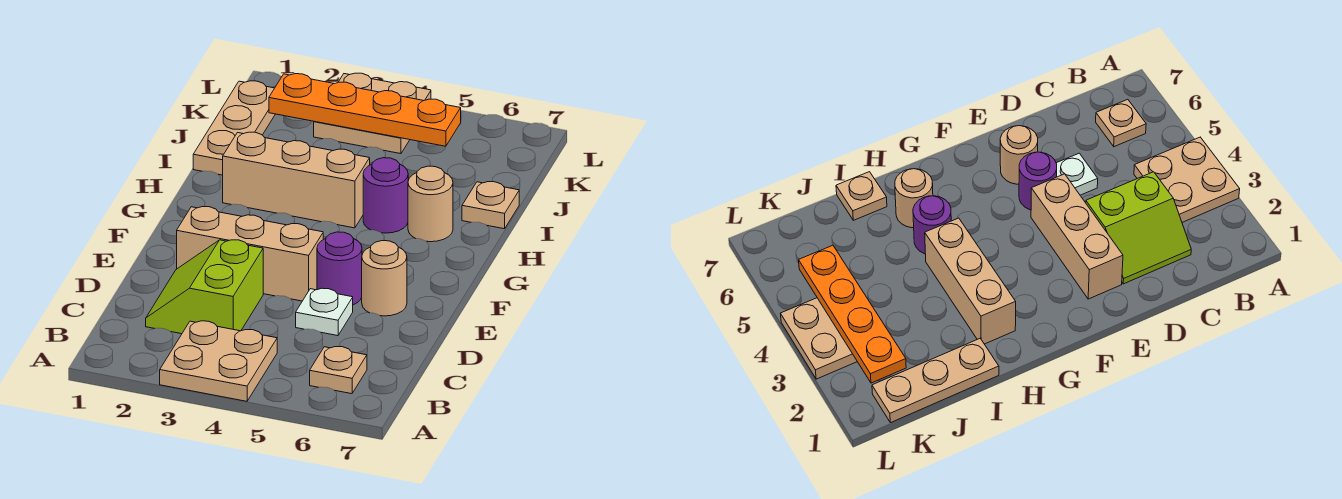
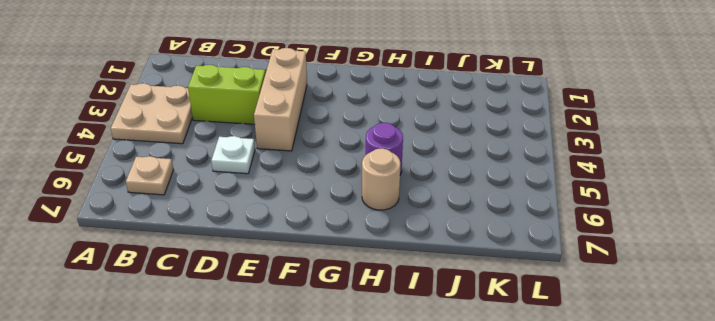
none -> purple 1x1 round brick [317,232,362,305]
none -> tan 1x1 round brick [362,241,407,316]
none -> tan 1x3 brick [223,132,370,228]

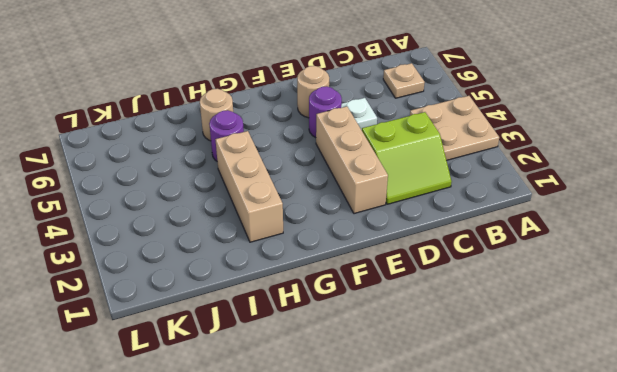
none -> tan 1x3 plate [193,81,275,175]
none -> tan 1x1 plate [462,182,519,229]
none -> tan 2x2 plate [314,73,431,154]

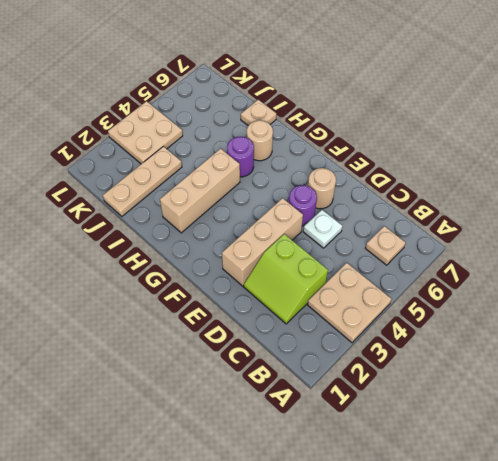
tan 1x3 plate [103,146,182,216] -> tan 1x3 plate turned to [193,81,275,175]
none -> orange 1x4 plate [269,74,461,146]

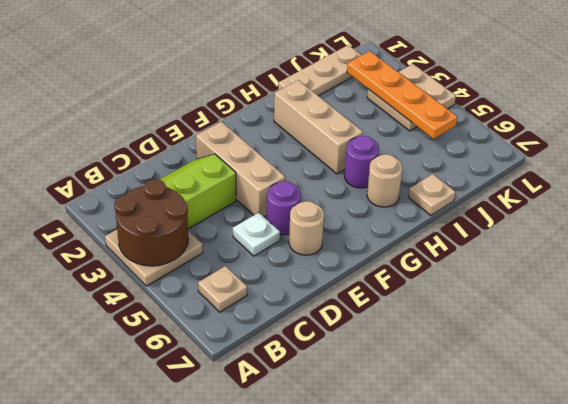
brown 2x2 round brick [114,179,188,266] -> none

